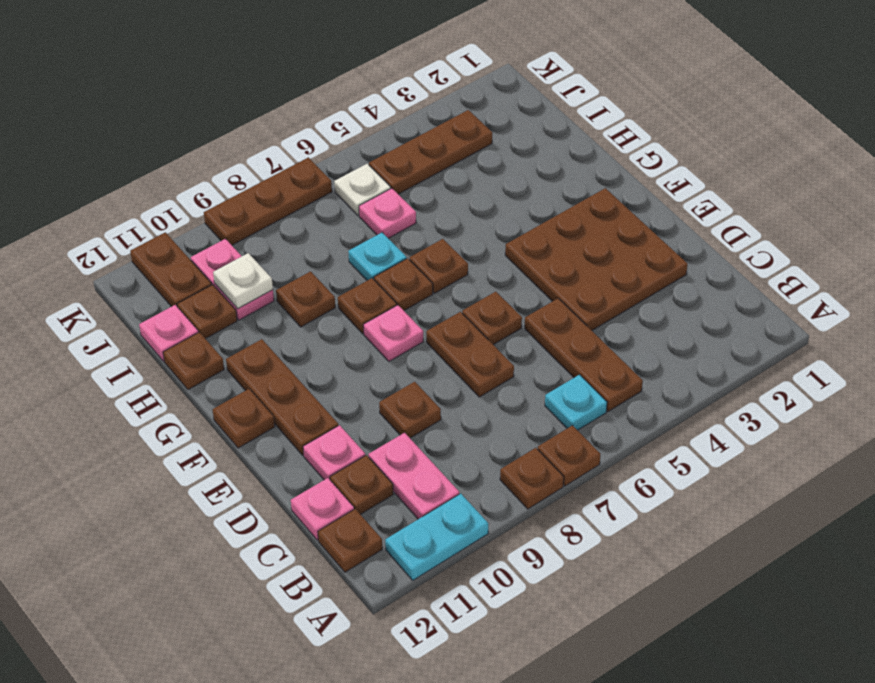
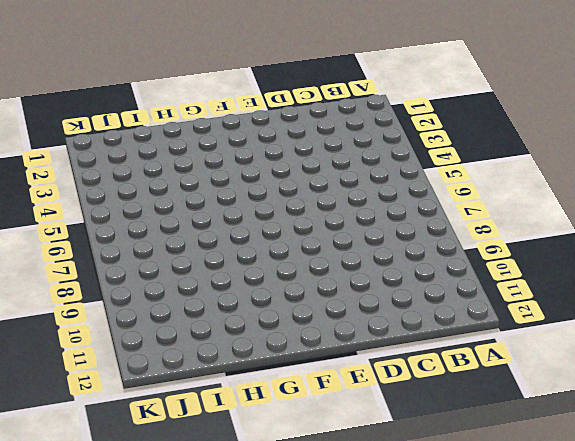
none -> brown 1x1 plate [538,425,601,486]
none -> brown 1x1 plate [500,448,564,509]
none -> cyan 1x2 plate [385,493,488,580]
none -> brown 1x3 plate [525,298,643,411]

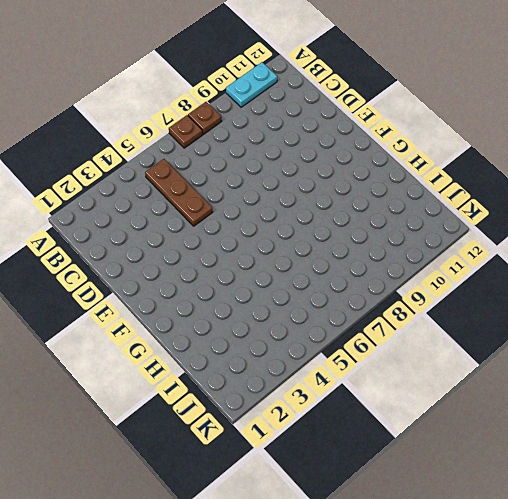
none -> cyan 1x1 plate [545,375,607,430]
none -> pink 1x2 plate [368,433,459,519]
none -> brown 1x1 plate [318,509,382,572]
none -> brown 1x1 plate [330,455,393,515]

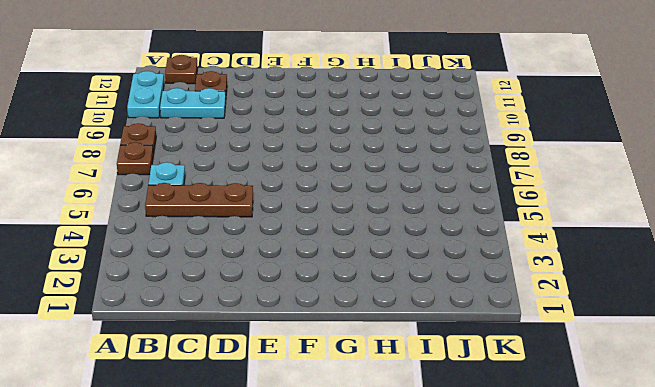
cyan 1x2 plate [160,88,226,118] -> pink 1x2 plate [368,433,459,519]
none -> pink 1x1 plate [291,478,354,540]
none -> brown 3x3 plate [505,188,688,330]
none -> brown 1x2 plate [426,312,514,397]
none -> brown 1x1 plate [379,382,441,438]

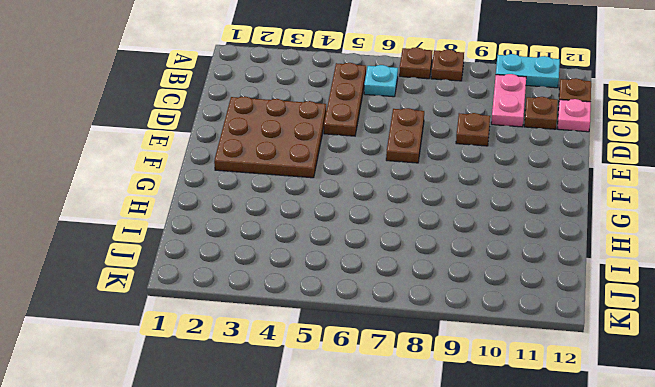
none -> pink 1x1 plate [303,425,365,480]
none -> brown 1x1 plate [462,292,522,345]
none -> brown 1x3 plate [226,339,338,455]
none -> pink 1x1 plate [363,305,423,361]

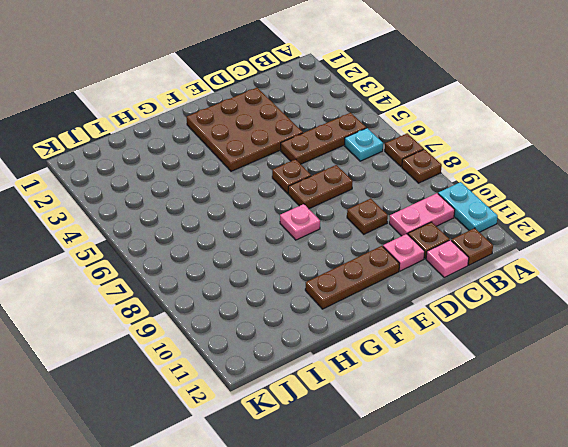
none -> brown 1x1 plate [213,389,275,448]
none -> brown 1x1 plate [410,239,468,293]
none -> brown 1x1 plate [374,258,433,310]
none -> brown 1x1 plate [338,278,397,334]

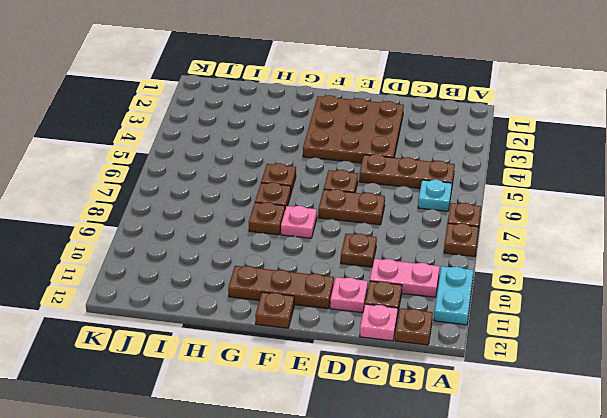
none -> cyan 1x1 plate [348,233,407,280]
none -> brown 1x1 plate [276,271,335,327]
none -> brown 1x1 plate [163,332,224,390]
none -> pink 1x1 plate [359,188,416,238]

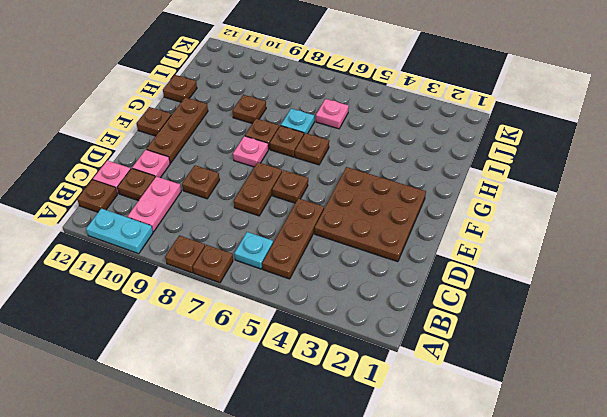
none -> pink 1x2 plate [191,239,274,320]
none -> brown 1x1 plate [177,285,237,339]
none -> pink 1x1 plate [139,305,198,361]
none -> brown 1x3 plate [369,110,492,194]

